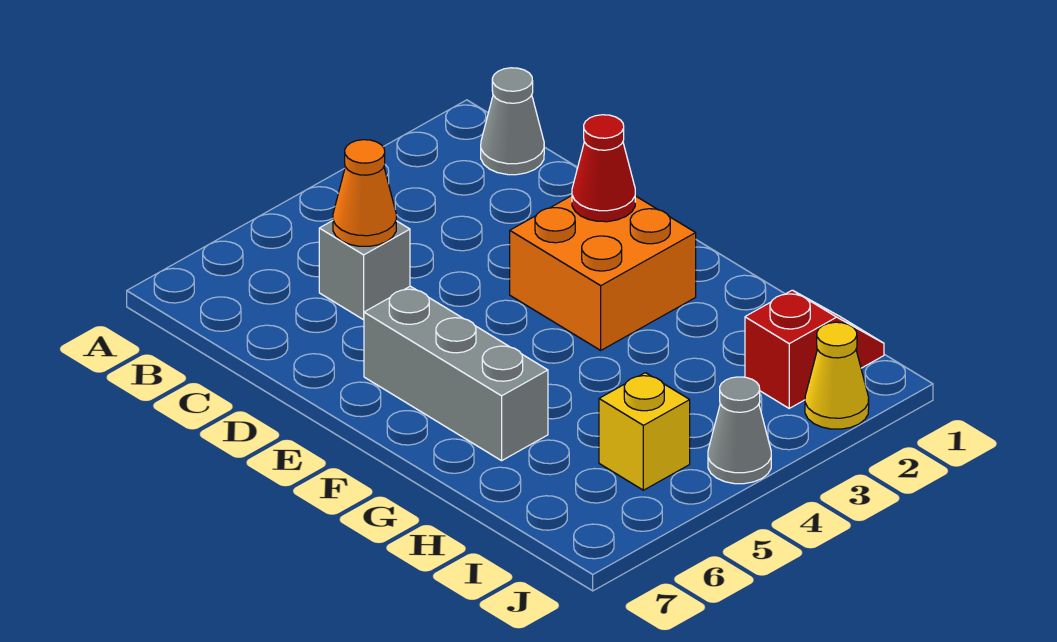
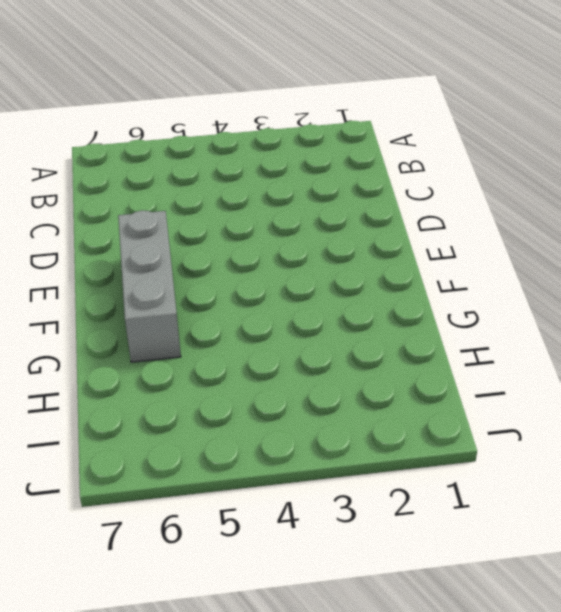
none -> grey 1x1 cone [481,68,544,175]
none -> grey 1x1 brick [319,221,410,320]

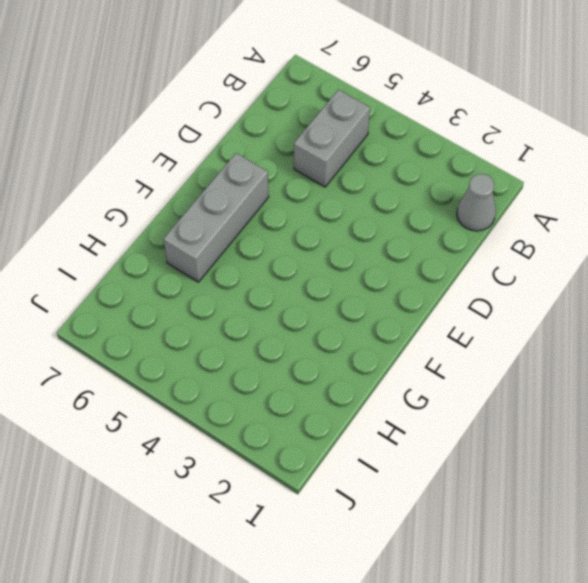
grey 1x2 brick [294,90,370,187] -> grey 1x1 brick [319,221,410,320]
none -> orange 2x2 brick [510,196,696,350]
none -> red 1x2 slope [745,290,884,408]

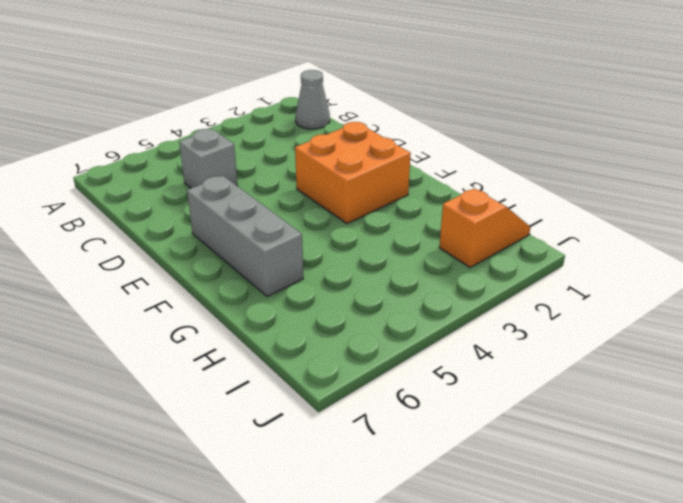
orange 1x2 slope [439,188,531,267] -> red 1x2 slope [745,290,884,408]
none -> yellow 1x1 brick [599,373,690,490]
none -> yellow 1x1 cone [805,322,869,429]

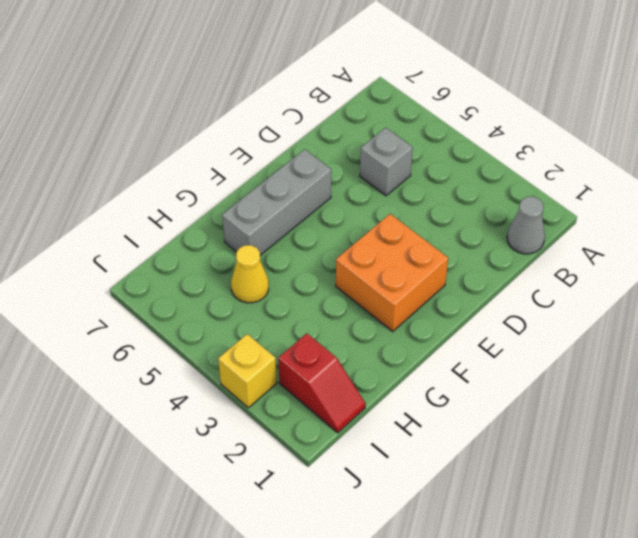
yellow 1x1 cone [231,245,269,303] -> yellow 1x1 cone moved to [805,322,869,429]
yellow 1x1 brick [218,334,277,408] -> yellow 1x1 brick moved to [599,373,690,490]
none -> grey 1x1 cone [708,377,771,484]
none -> orange 1x1 cone [333,140,396,246]

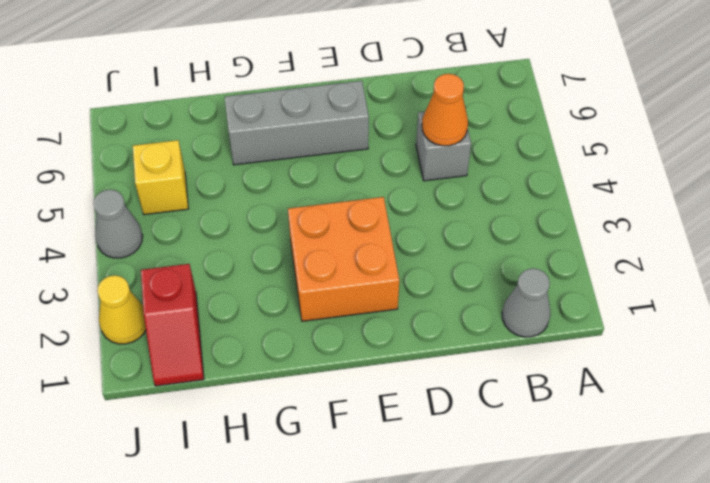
none -> red 1x1 cone [572,115,635,222]

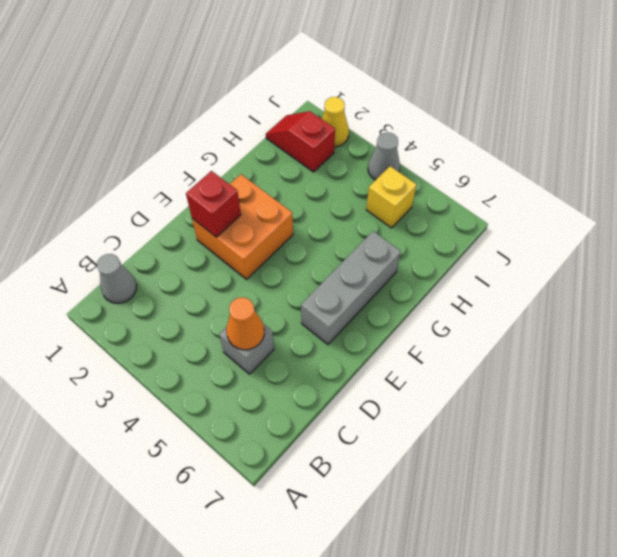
red 1x1 brick [186,171,241,237] -> red 1x1 cone [572,115,635,222]

